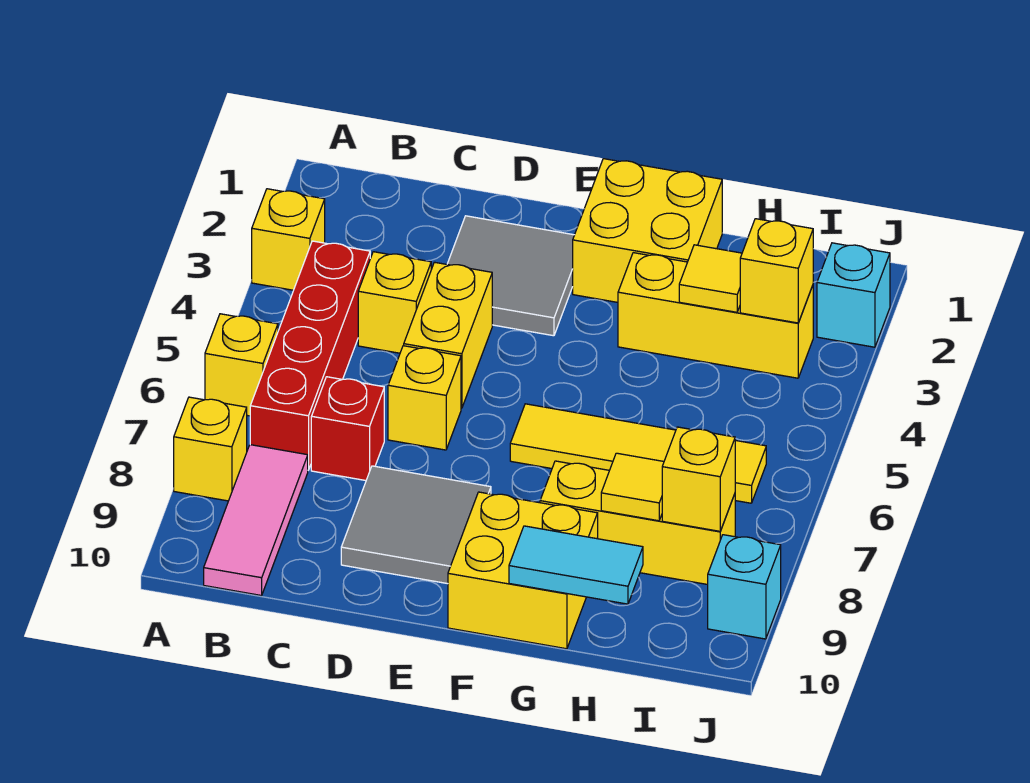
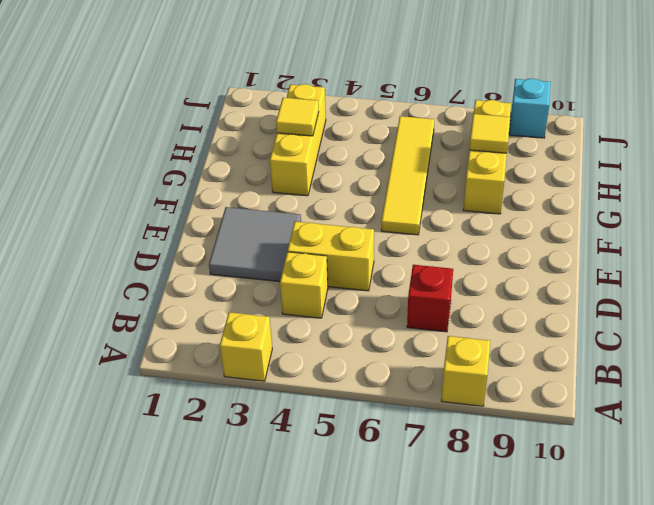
none -> yellow 1x1 brick [205,314,278,416]
none -> red 1x4 brick [250,241,370,470]
none -> pink 1x3 tile [204,445,308,596]

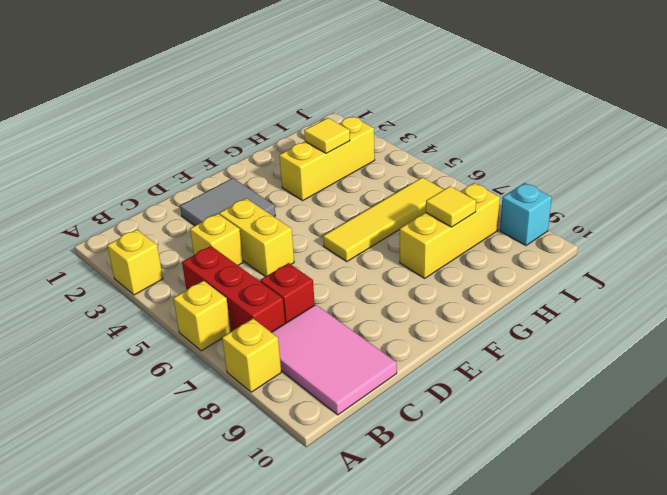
red 1x3 brick [182,246,285,332] -> red 1x4 brick [250,241,370,470]
pink 2x3 tile [271,305,397,415] -> pink 1x3 tile [204,445,308,596]
none -> yellow 1x1 brick [388,346,461,450]
none -> grey 2x2 tile [341,466,491,584]
none -> yellow 2x2 brick [573,159,722,302]

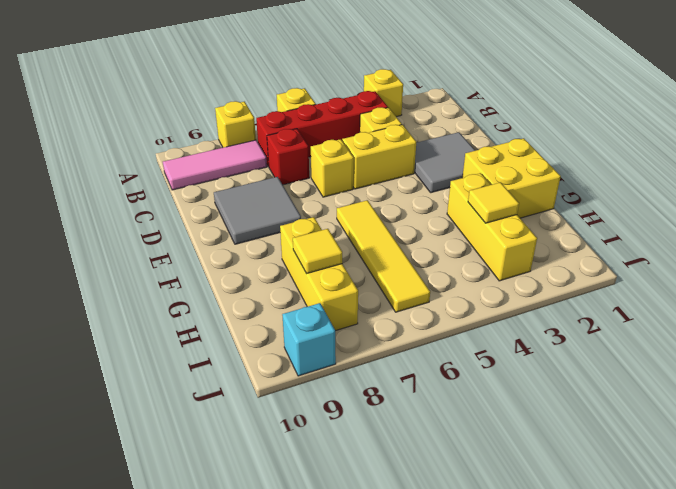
none -> yellow 2x2 brick [448,492,598,649]
none -> cyan 1x1 brick [817,243,890,347]
none -> cyan 1x2 tile [509,526,643,604]

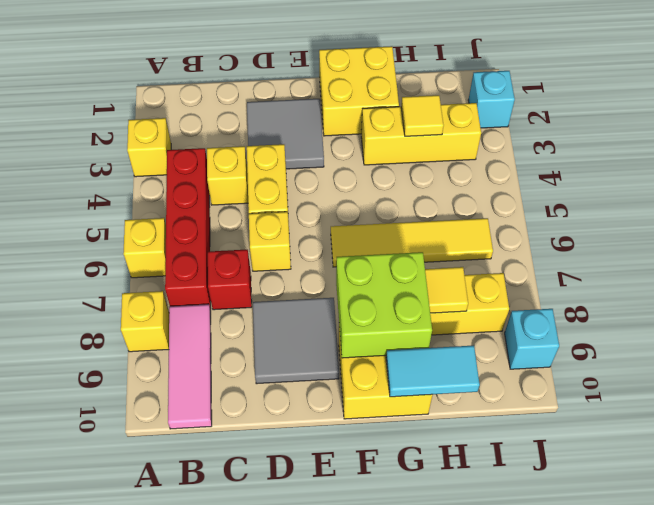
lime 2x2 brick [336,252,432,358] -> none
none -> yellow 1x1 brick [740,219,813,323]
none -> yellow 1x1 brick [662,427,735,531]

